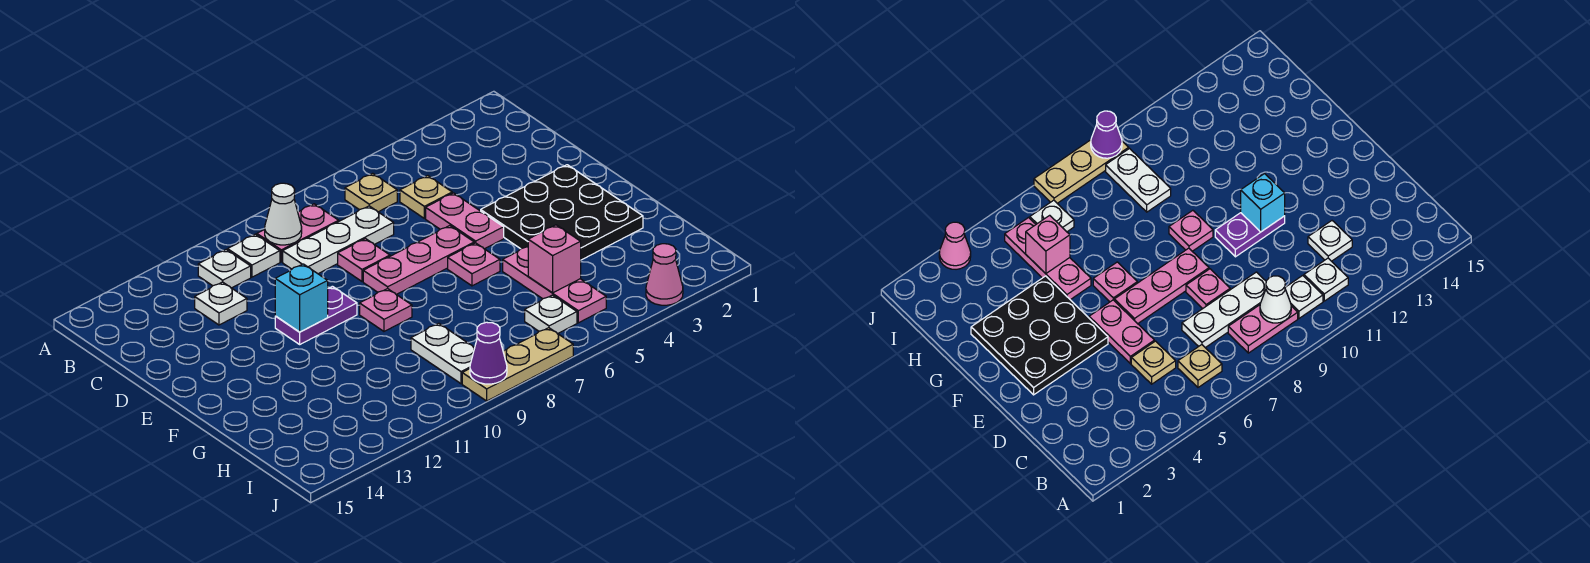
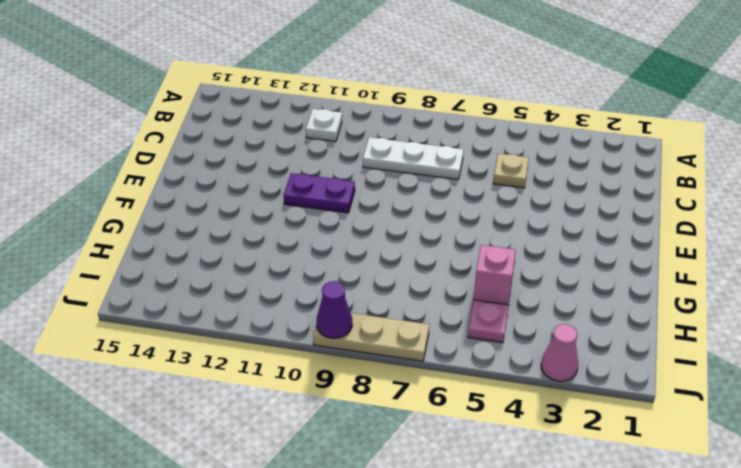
none -> tan 1x1 plate [345,173,397,212]
none -> pink 1x2 plate [257,204,339,262]
none -> white 1x1 plate [228,234,280,277]

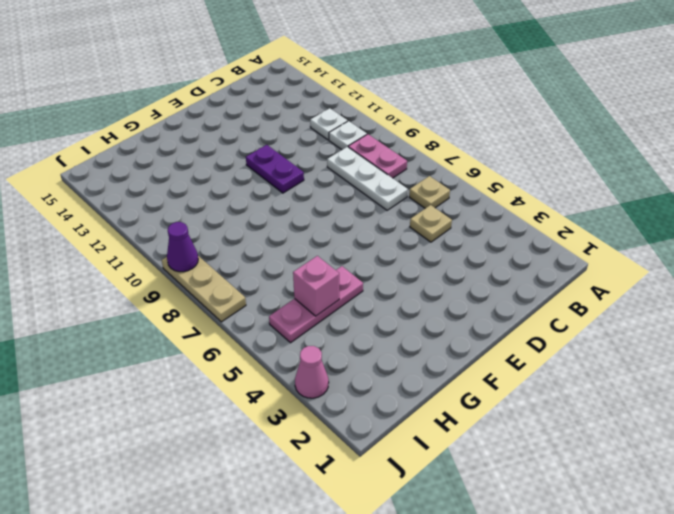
none -> white 1x1 plate [195,282,247,325]
none -> pink 1x2 plate [426,193,504,249]
none -> pink 1x1 plate [338,239,390,281]

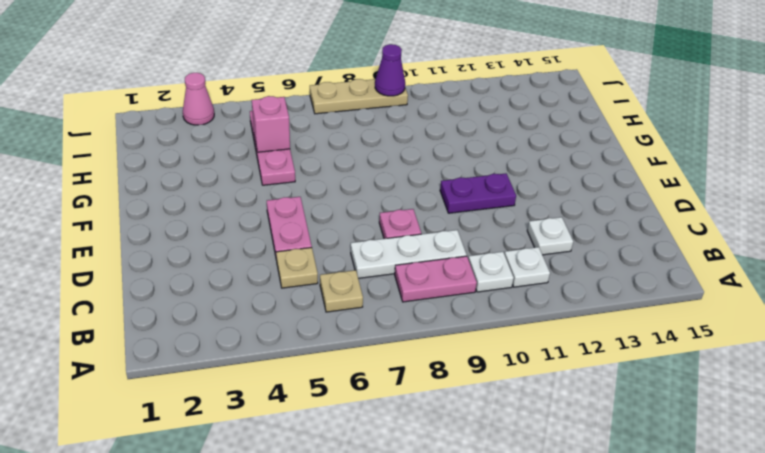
none -> black 3x3 plate [481,165,643,260]
none -> pink 1x3 plate [363,226,474,295]
none -> pink 1x1 plate [448,243,500,286]

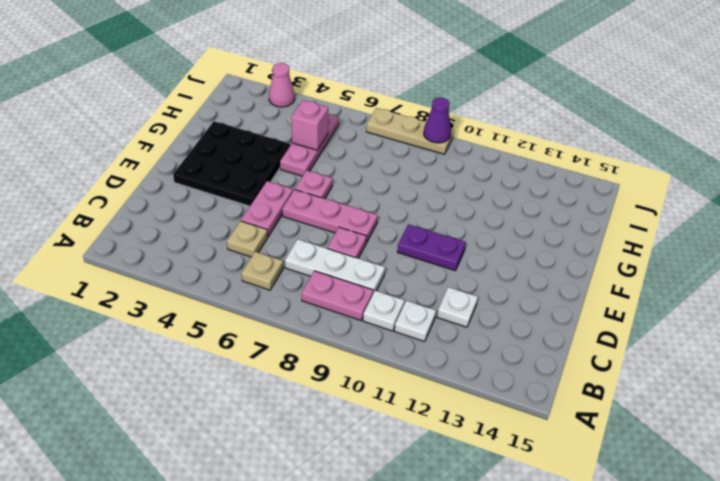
none -> pink 1x1 plate [360,288,412,331]
none -> white 1x2 plate [411,323,475,384]
none -> white 1x1 plate [525,295,577,334]

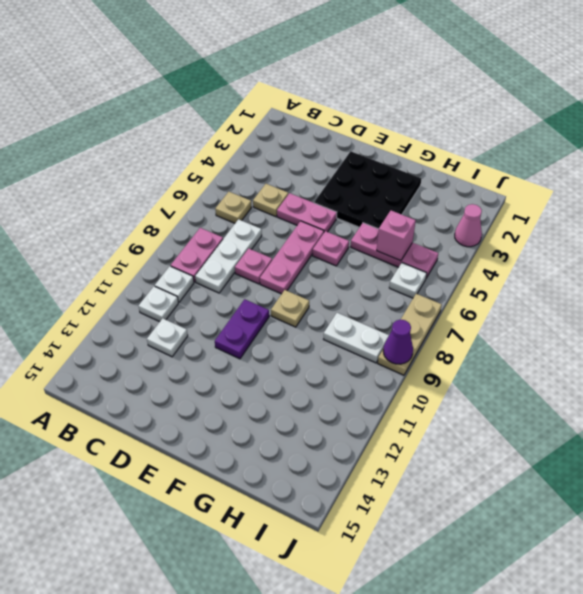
tan 1x1 plate [271,290,309,327] -> pink 1x1 plate [360,288,412,331]
none -> white 1x1 cone [265,183,302,245]
none -> cyan 1x1 brick [275,264,328,332]

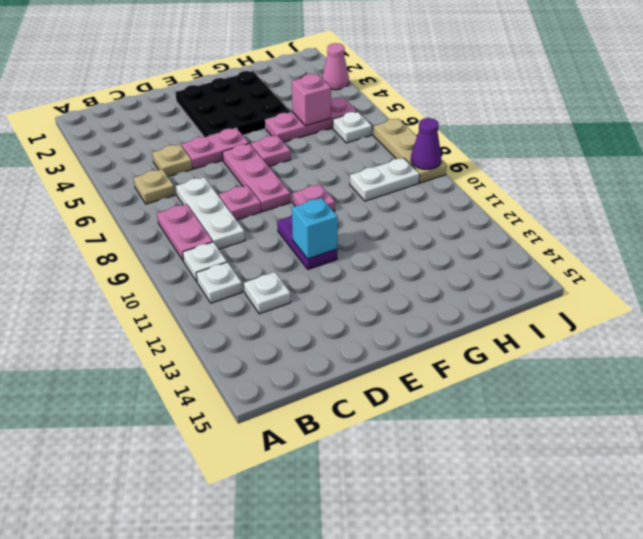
none -> white 1x1 cone [265,183,302,245]

